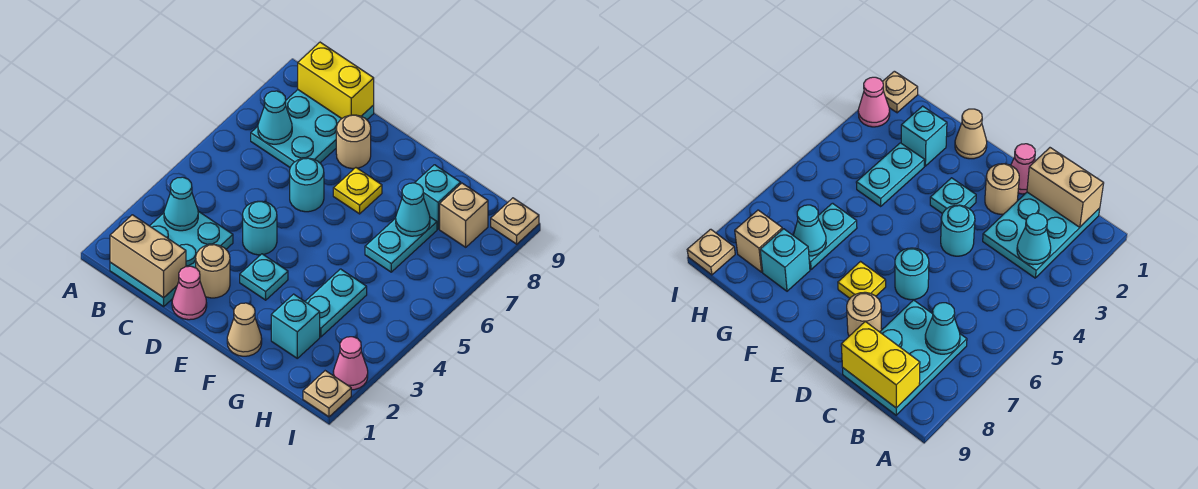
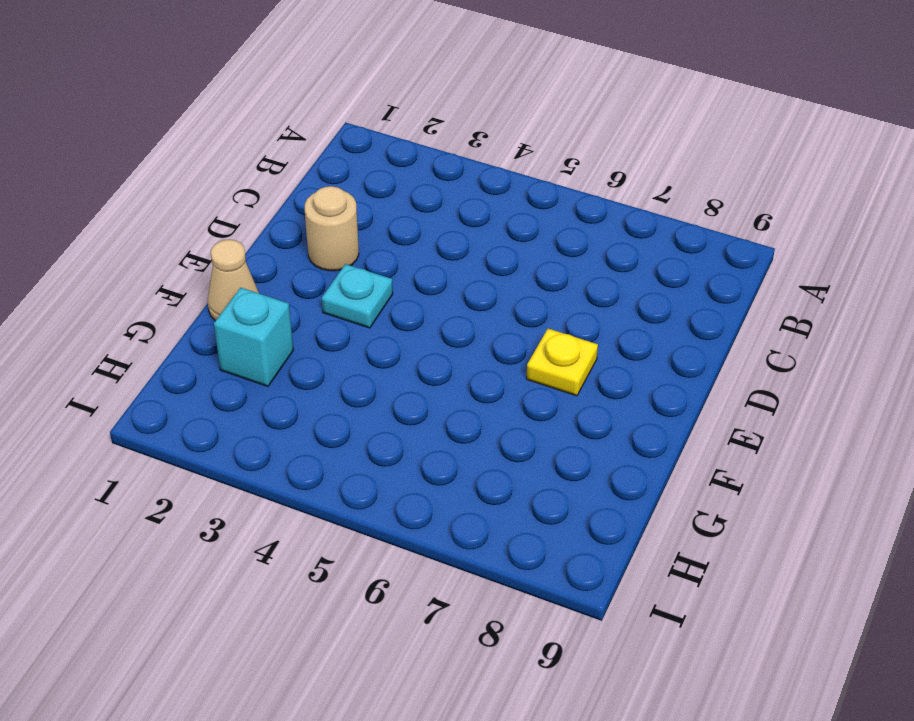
none -> cyan 2x3 plate [110,211,233,306]
none -> cyan 2x3 plate [251,90,374,167]
none -> pink 1x1 cone [172,266,207,320]

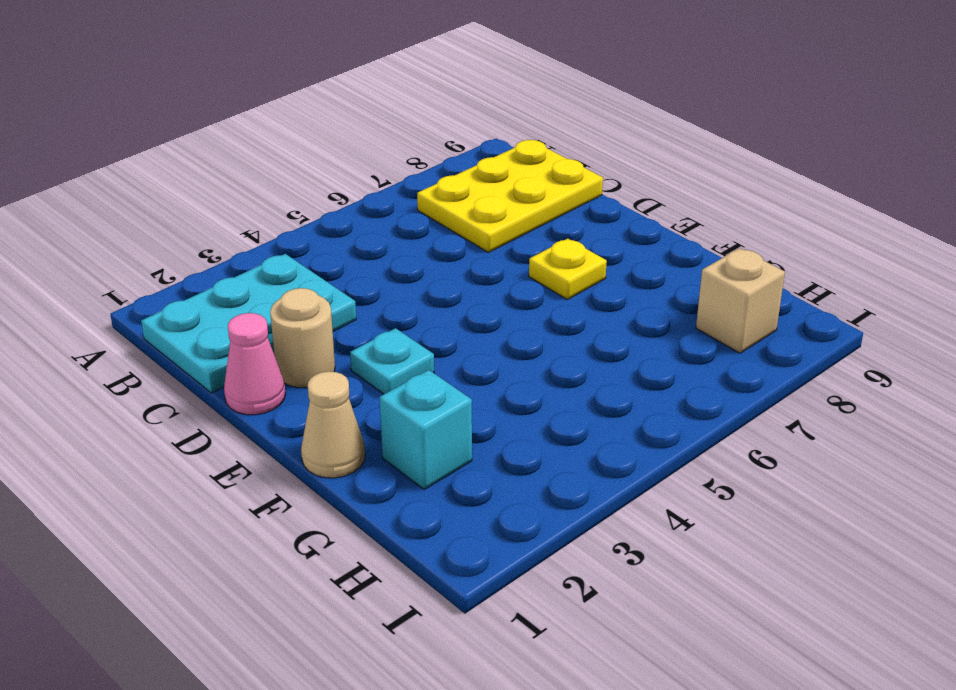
yellow 2x3 plate [417,140,603,252] -> cyan 2x3 plate [251,90,374,167]
none -> cyan 1x1 round brick [243,201,277,255]
none -> cyan 1x1 round brick [290,158,324,212]
none -> tan 1x1 round brick [336,115,371,169]

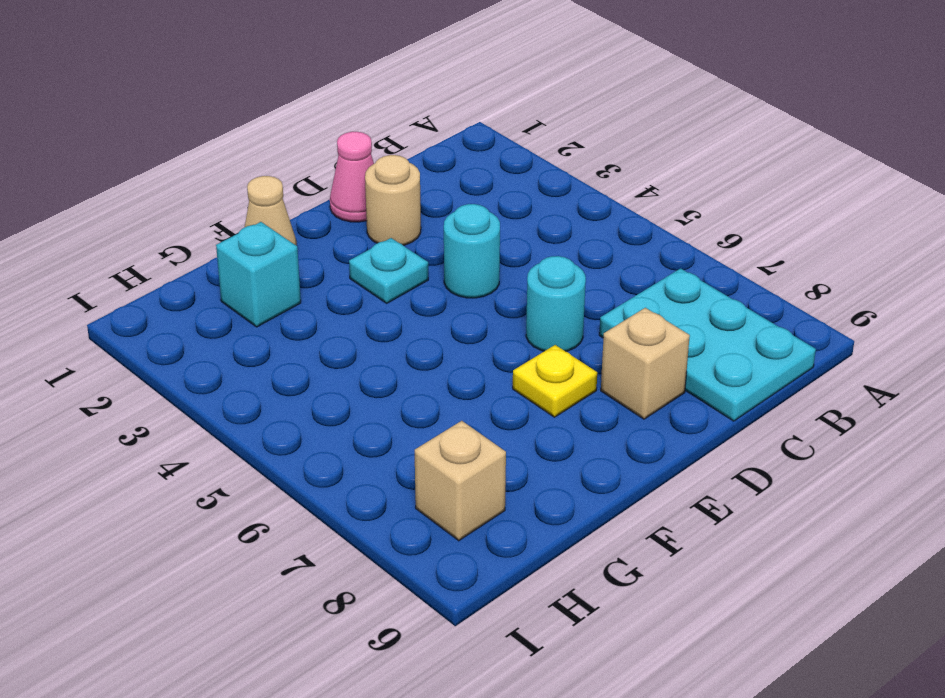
tan 1x1 brick [601,308,690,419] -> tan 1x1 round brick [336,115,371,169]
none -> cyan 2x3 plate [110,211,233,306]
none -> cyan 1x2 plate [305,269,367,337]
none -> cyan 1x2 plate [365,217,437,272]

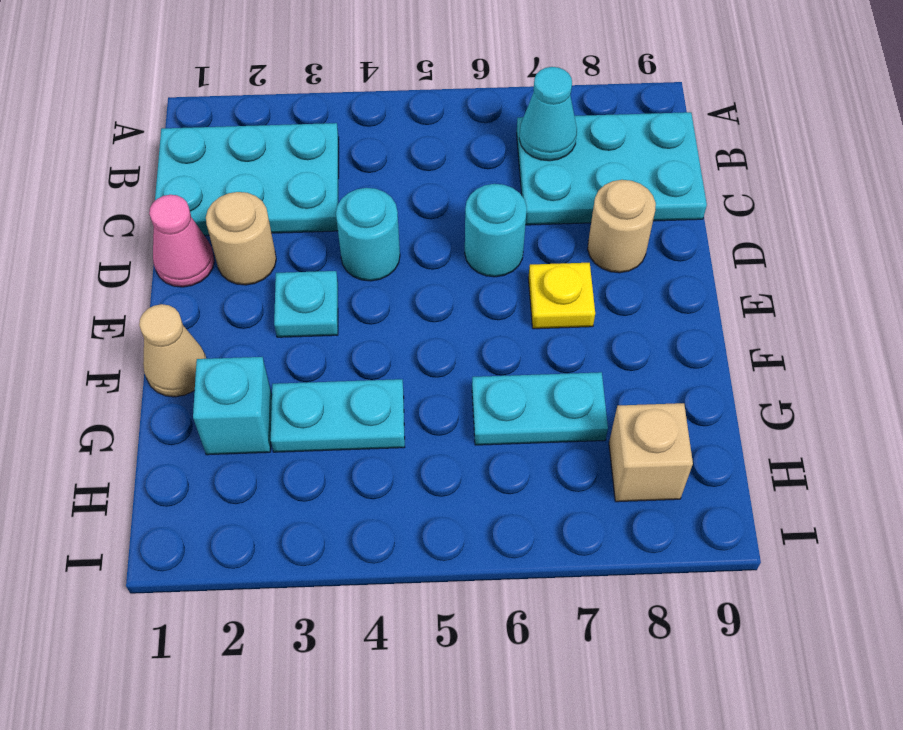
none -> cyan 1x1 brick [415,165,461,229]
none -> tan 1x1 plate [303,371,351,417]
none -> pink 1x1 cone [333,337,368,390]

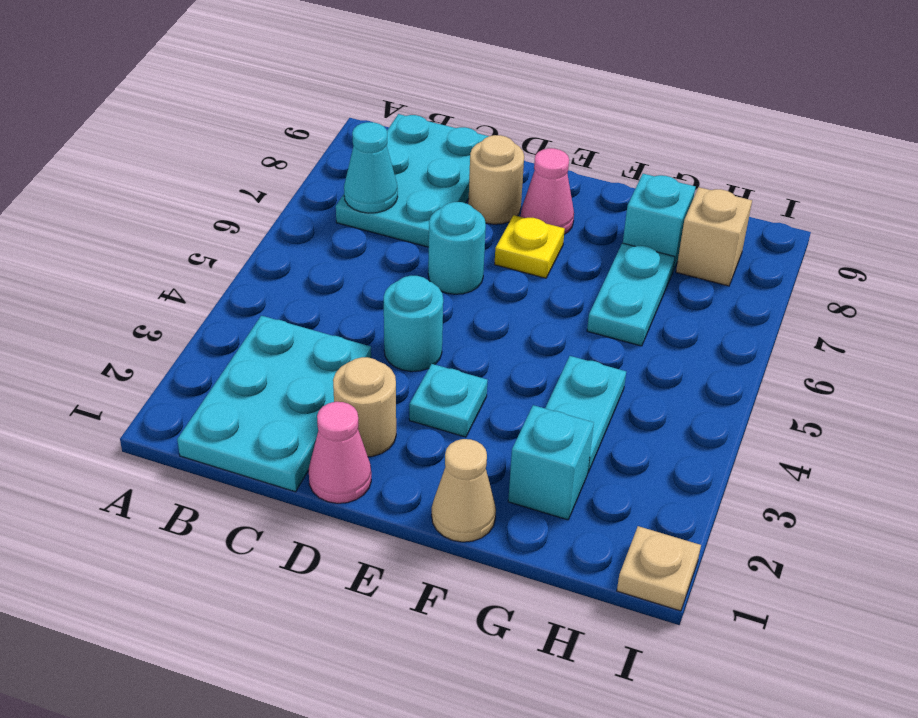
pink 1x1 cone [521,148,574,234] -> pink 1x1 cone moved to [333,337,368,390]
none -> tan 1x1 plate [491,198,539,244]
none -> tan 1x2 brick [110,215,186,298]
none -> cyan 1x1 cone [164,177,198,231]

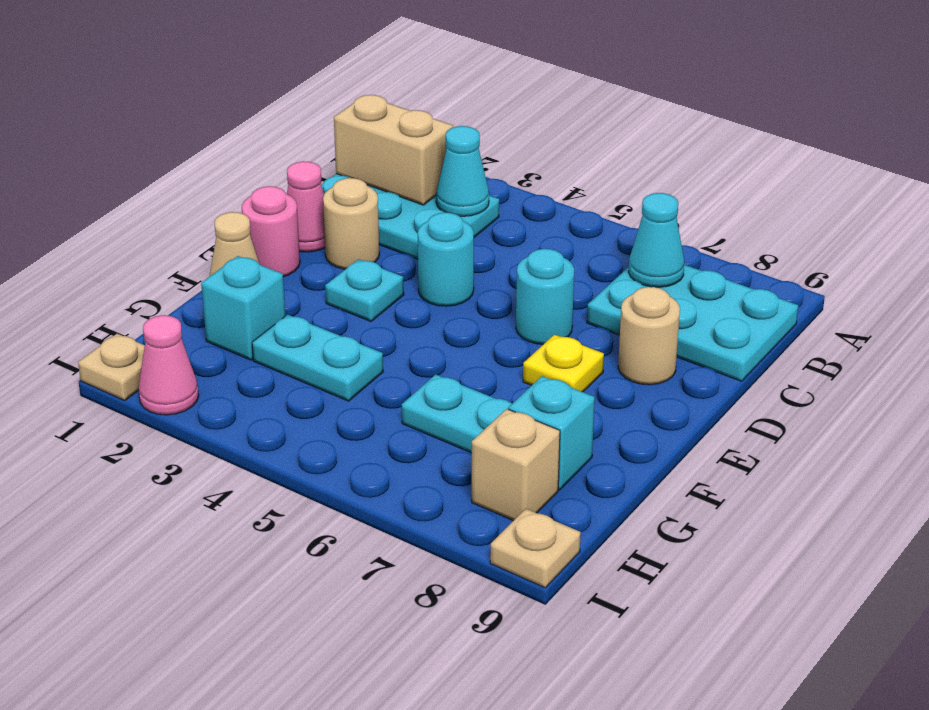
tan 1x2 brick [334,95,453,205] -> tan 1x2 brick turned to [110,215,186,298]
pink 1x1 round brick [242,186,300,277] -> none
none -> yellow 1x2 brick [298,42,374,119]
none -> cyan 1x1 cone [396,183,430,236]

